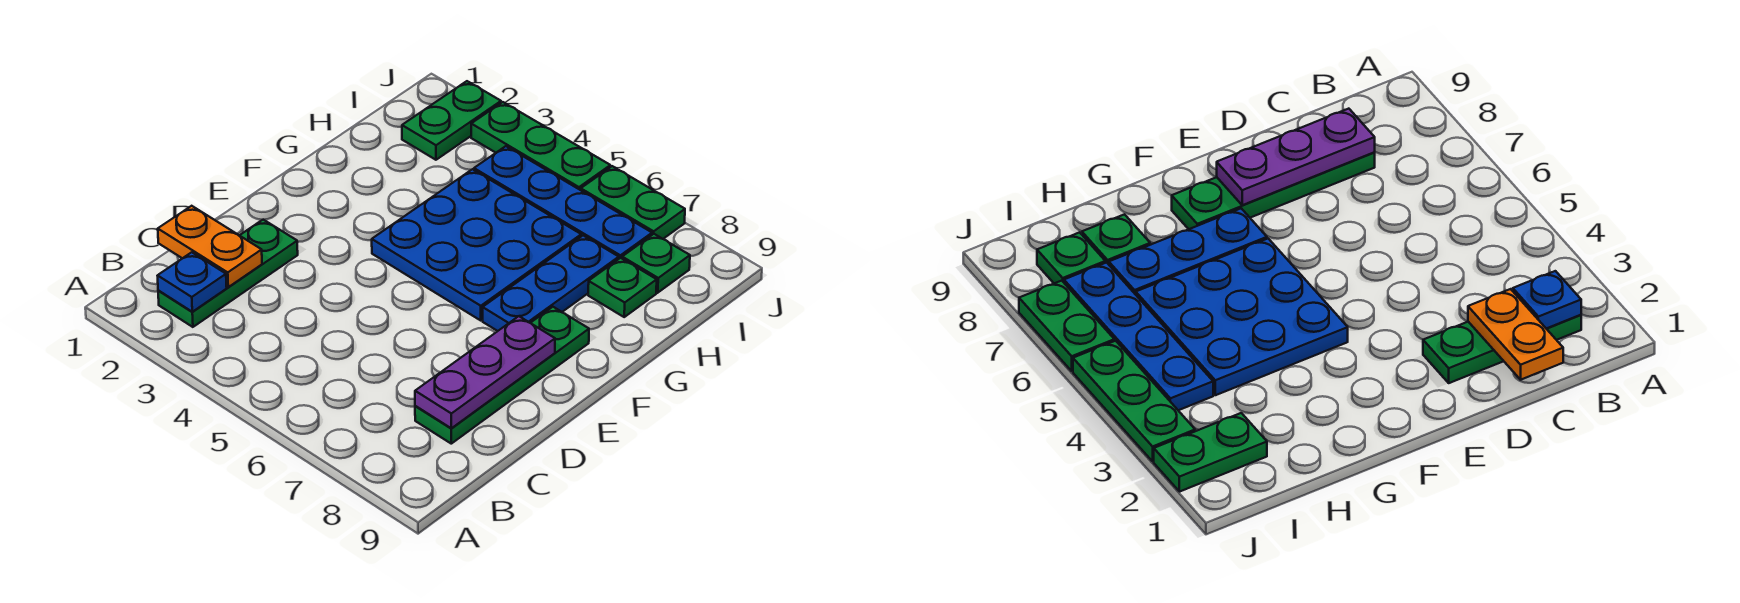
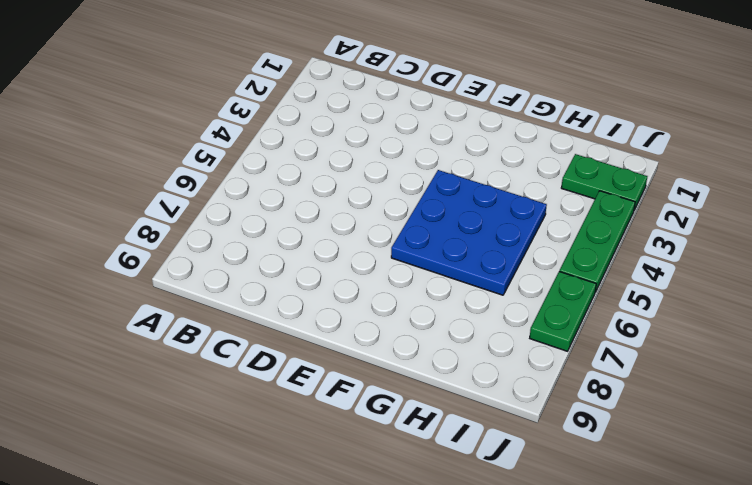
none -> green 1x3 plate [158,220,298,327]
none -> green 1x4 plate [415,307,589,444]
none -> blue 1x3 plate [483,236,619,331]

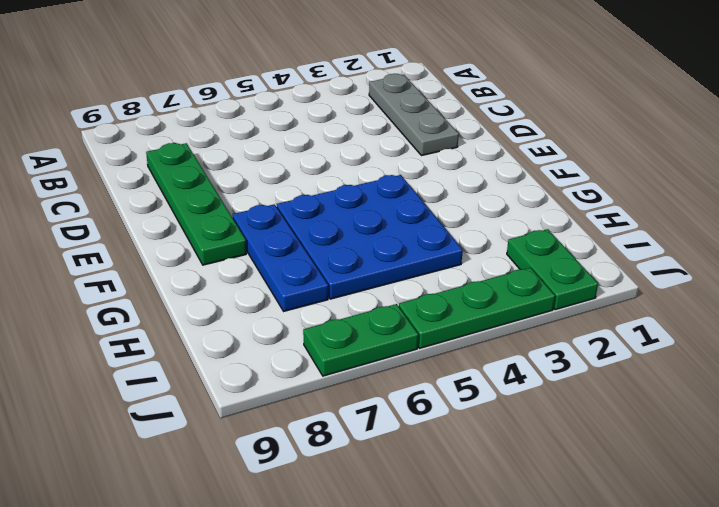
grey 1x3 plate [369,74,459,156] -> green 1x3 plate [158,220,298,327]
none -> green 1x1 plate [588,258,657,317]
none -> blue 1x4 plate [474,146,652,259]
none -> green 1x1 plate [622,234,690,293]

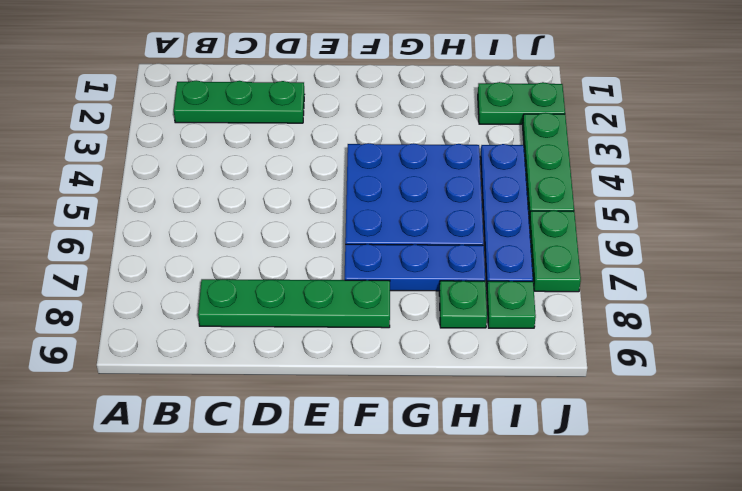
none -> blue 1x1 plate [158,252,227,312]
none -> orange 1x2 plate [158,206,262,287]
none -> purple 1x3 plate [415,316,555,428]

